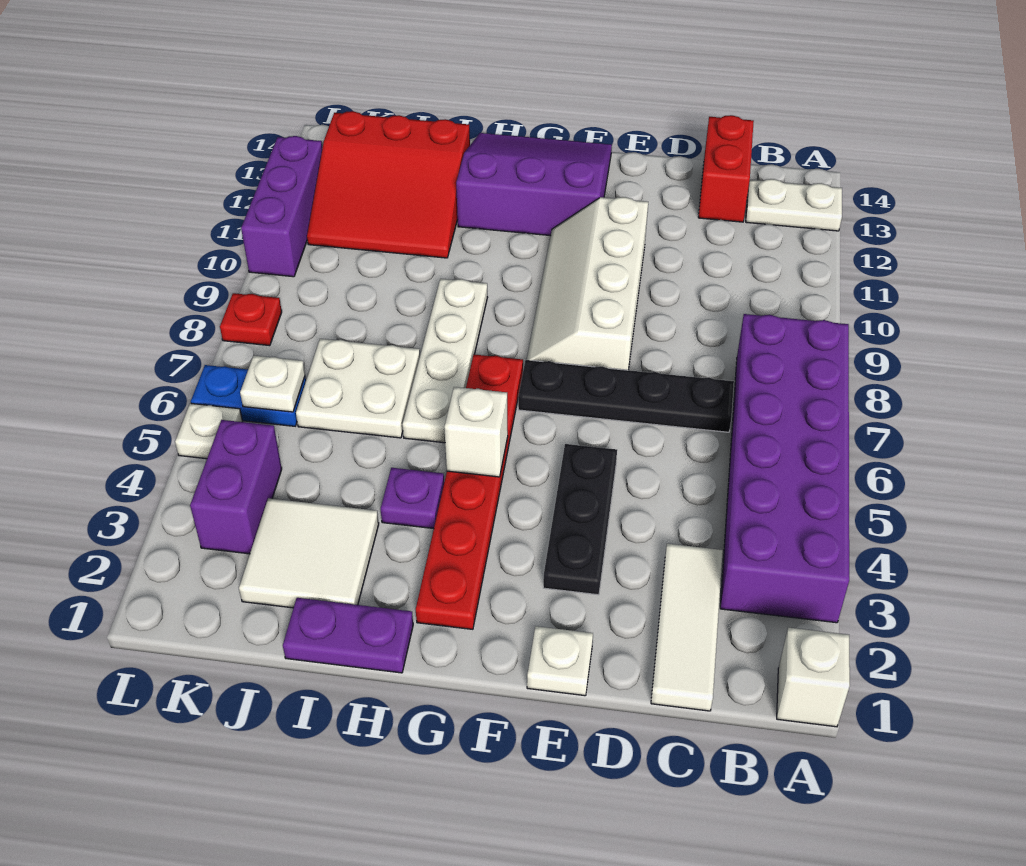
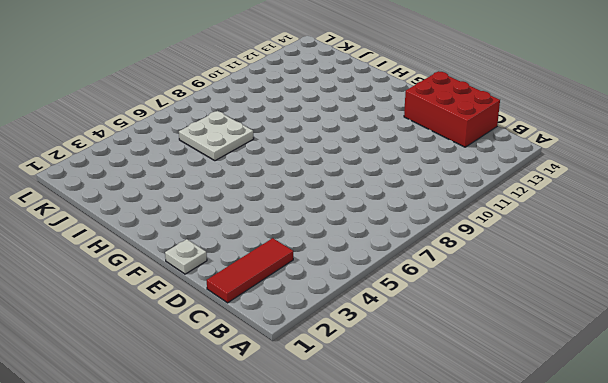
red 1x3 tile [207,238,293,303] -> white 1x3 tile [651,544,723,711]
red 2x3 brick [404,71,500,147] -> red 1x2 brick [698,115,754,222]
none -> white 1x1 brick [777,628,850,727]
none -> purple 2x6 brick [720,314,849,623]
none -> white 1x2 plate [746,179,842,231]

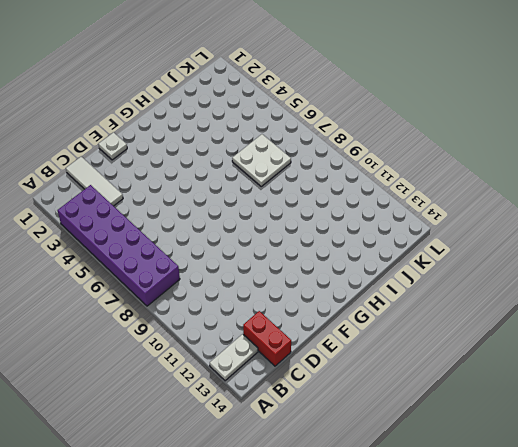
none -> white 1x1 brick [777,628,850,727]
none -> black 1x4 plate [518,360,734,432]
none -> black 1x3 plate [543,444,617,595]

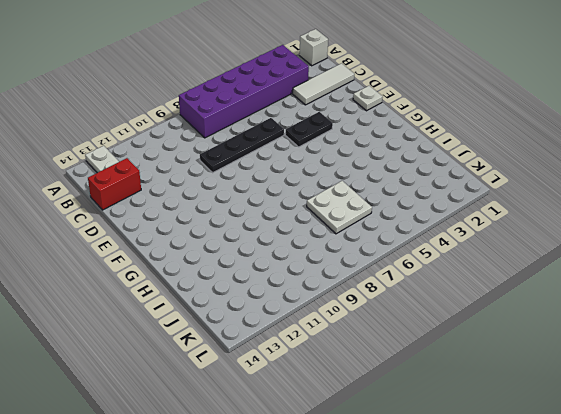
black 1x4 plate [200,118,284,173] -> black 1x4 plate turned to [518,360,734,432]
black 1x2 plate [285,112,333,147] -> black 1x3 plate [543,444,617,595]
none -> white 2x4 slope [527,197,648,370]
none -> purple 3x3 slope [456,133,612,236]
none -> red 1x6 plate [416,354,523,629]

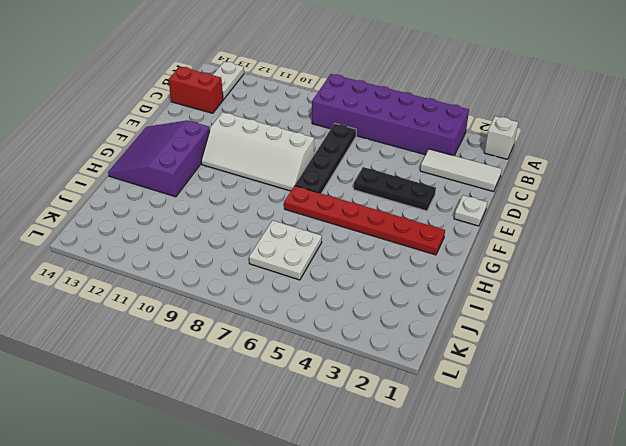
none -> purple 1x2 plate [283,598,413,673]
none -> purple 1x1 plate [381,468,444,529]
none -> white 1x4 plate [402,279,488,443]

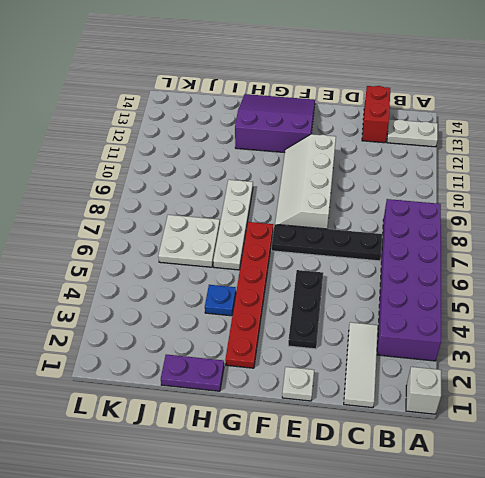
blue 1x1 plate [205,285,236,316] -> purple 1x1 plate [381,468,444,529]
none -> white 2x2 tile [239,498,379,608]
none -> red 3x3 slope [307,111,470,258]
none -> purple 1x2 brick [190,420,282,554]

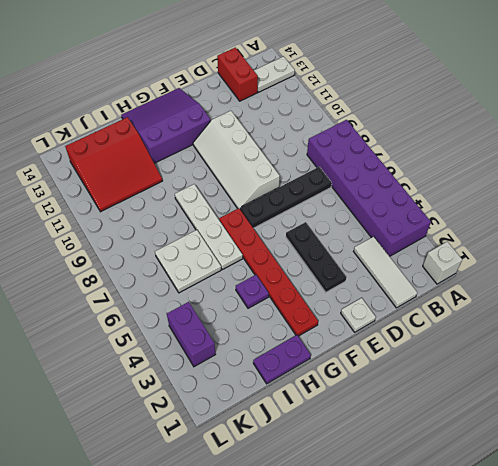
none -> white 2x2 tile [239,498,379,608]
none -> blue 1x2 plate [191,365,306,426]
none -> white 1x1 plate [175,403,242,459]

